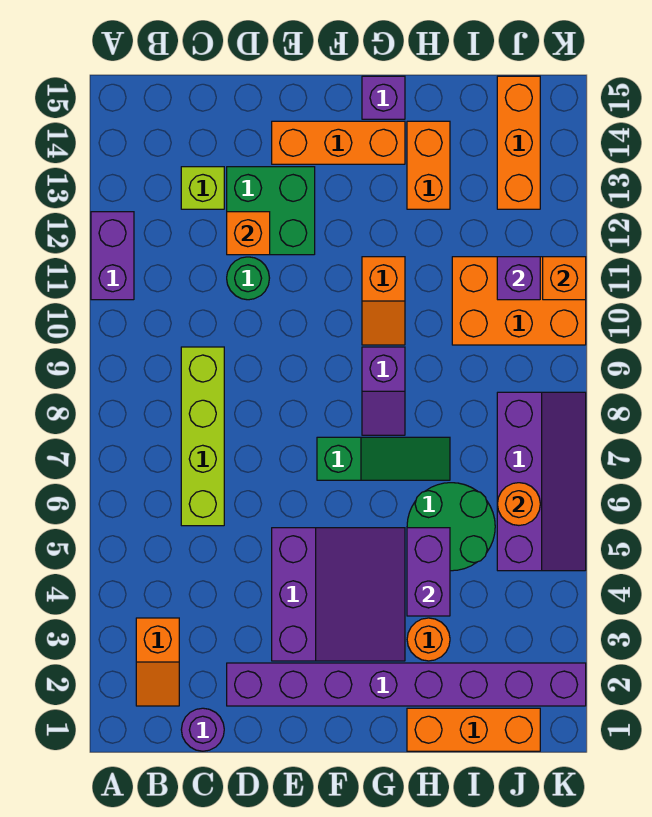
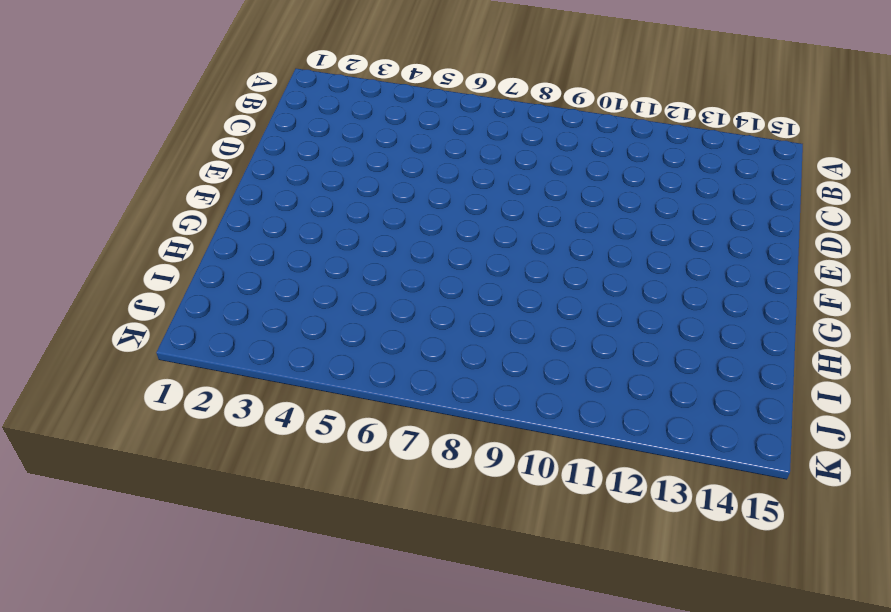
none -> purple 1x2 brick [91,212,134,300]
none -> orange 1x2 slope [136,618,179,706]
none -> purple 1x1 round brick [181,708,224,751]

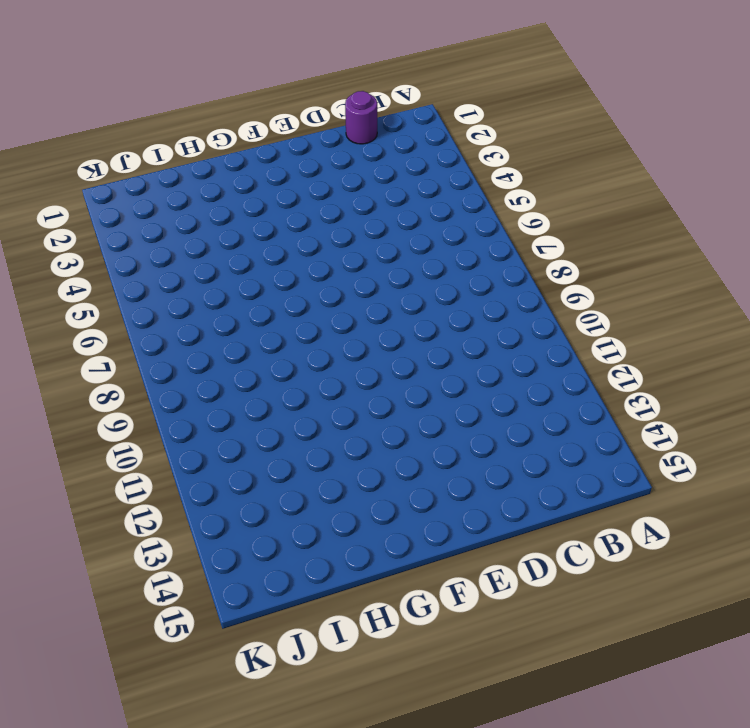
none -> purple 1x2 brick [91,212,134,300]
none -> orange 1x2 slope [136,618,179,706]
none -> lime 1x4 brick [181,347,224,526]

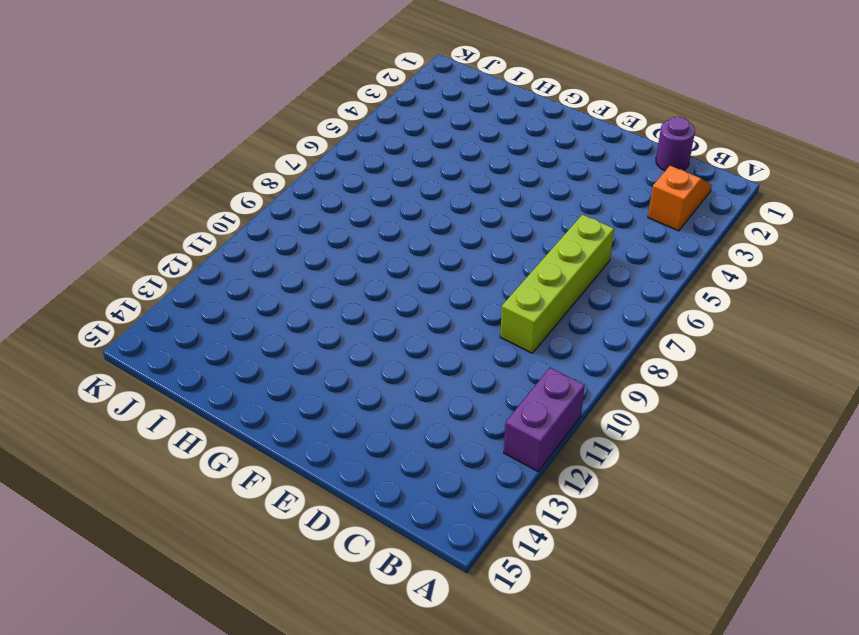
none -> lime 1x1 brick [181,167,224,209]
none -> purple 1x8 brick [227,663,586,706]
none -> green 1x1 round brick [227,257,269,300]

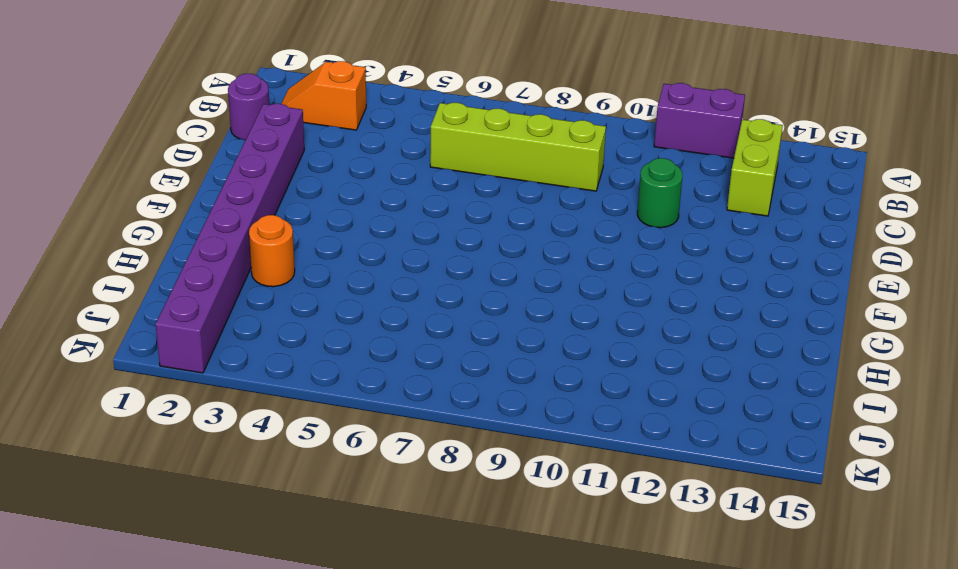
lime 1x2 brick [727,119,783,216] -> lime 1x1 brick [181,167,224,209]
none -> green 2x2 brick [227,167,315,255]
none -> purple 3x3 slope [272,528,405,661]
none -> orange 1x3 brick [272,121,405,164]

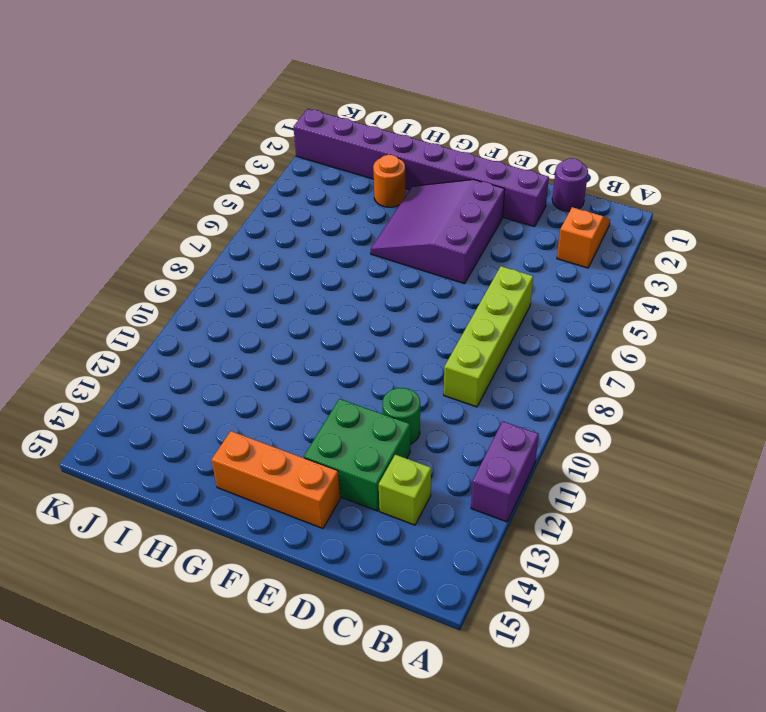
none -> green 1x3 slope [317,437,450,480]
none -> purple 1x2 slope [362,347,405,435]
none -> orange 1x2 slope [362,257,405,345]

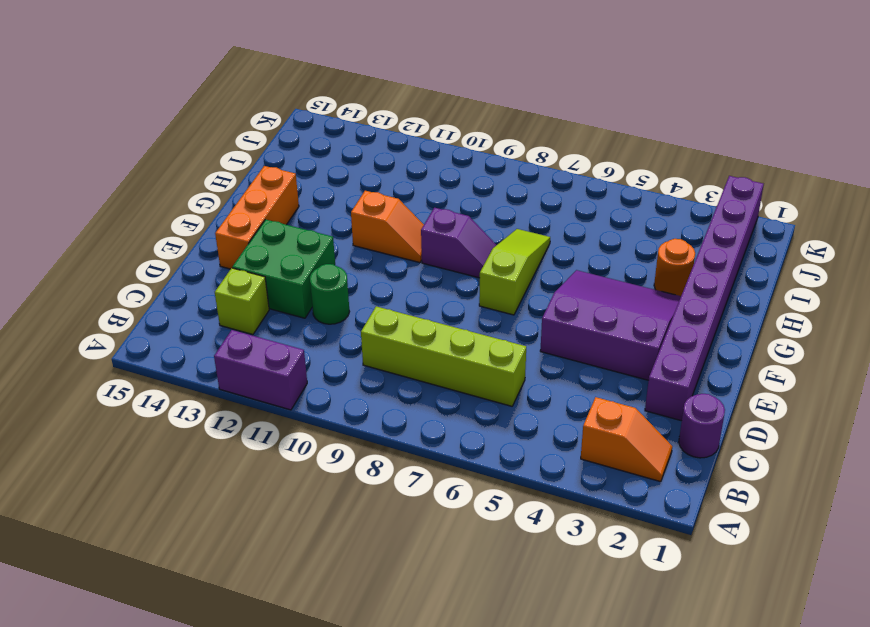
lime 1x3 slope [479,229,550,315] -> green 1x3 slope [317,437,450,480]
none -> purple 1x1 brick [362,76,405,119]
none -> orange 1x3 brick [407,708,540,751]
none -> green 2x2 round brick [407,483,495,571]

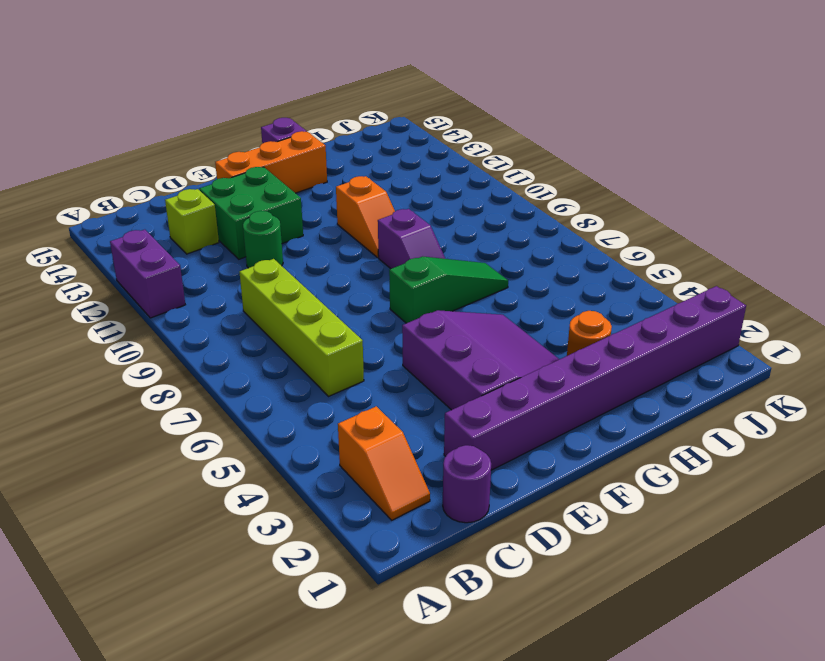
none -> orange 1x3 brick [407,708,540,751]
none -> green 2x2 round brick [407,483,495,571]
none -> orange 1x2 brick [407,121,450,209]

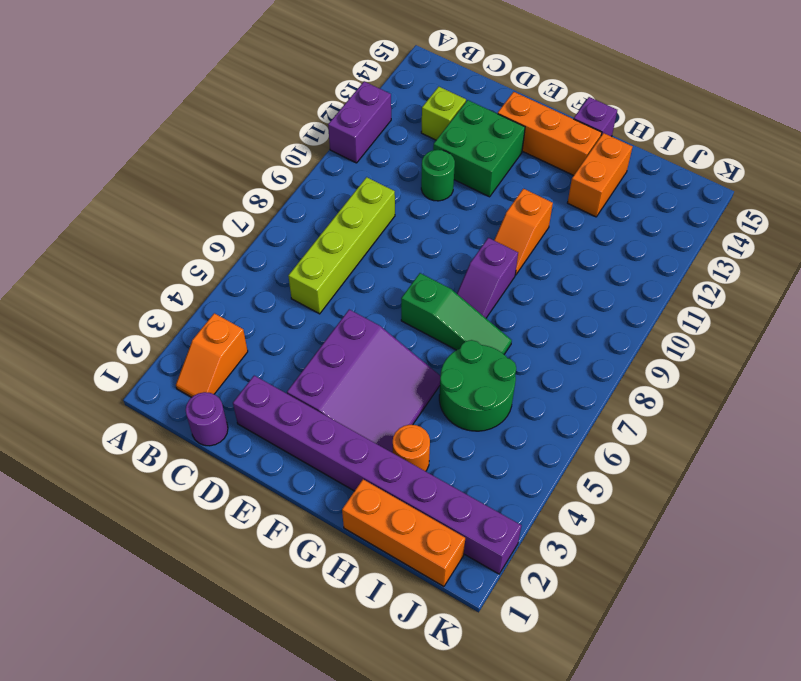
none -> orange 2x3 brick [452,257,586,345]
none -> purple 2x4 slope [497,392,586,571]
none -> orange 1x3 brick [497,76,540,209]

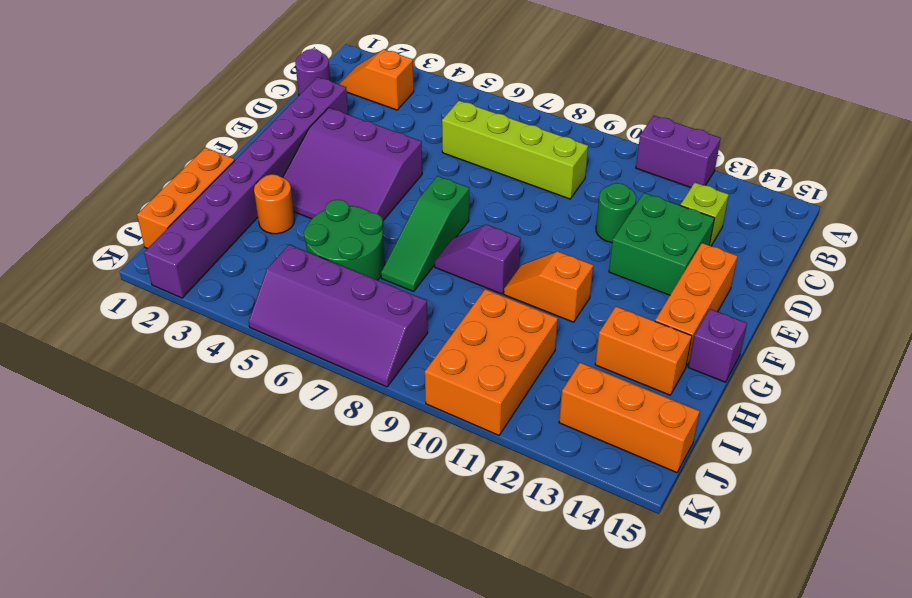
none -> orange 1x1 brick [227,212,270,255]
none -> purple 1x2 brick [407,528,450,616]
none -> orange 1x1 round brick [497,483,540,525]

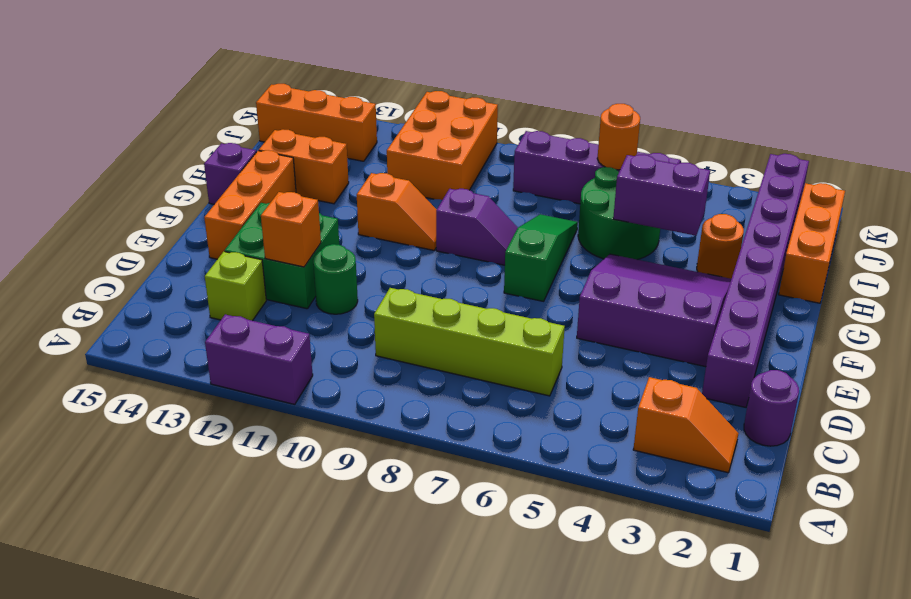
none -> purple 1x1 brick [497,257,540,300]
none -> orange 1x1 brick [543,257,586,300]

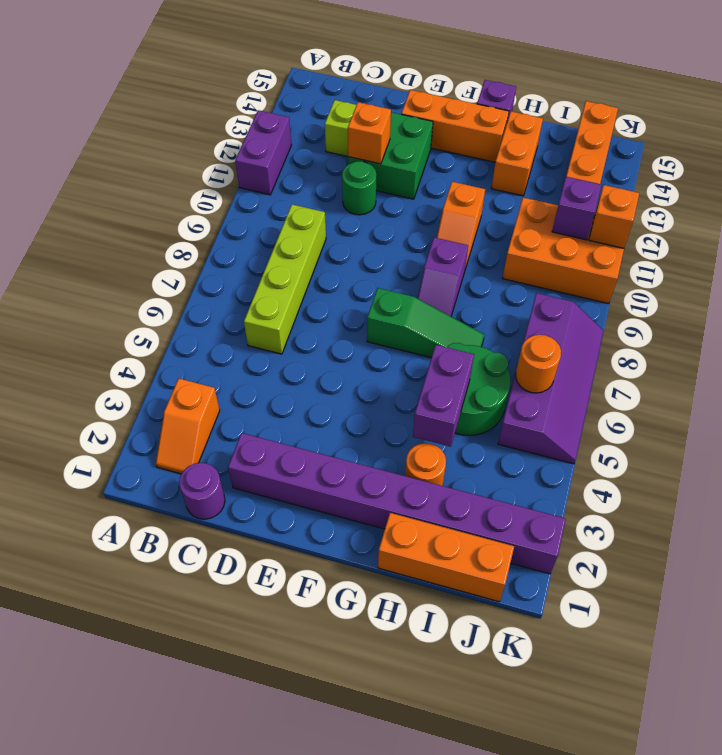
none -> purple 3x3 slope [272,528,405,661]

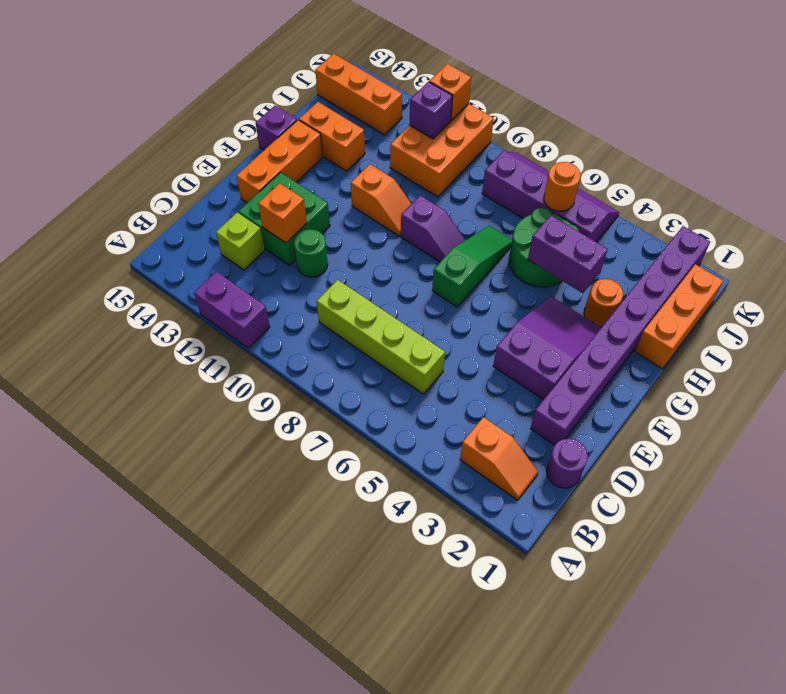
purple 2x3 slope [493,296,601,400] -> purple 3x3 slope [272,528,405,661]

